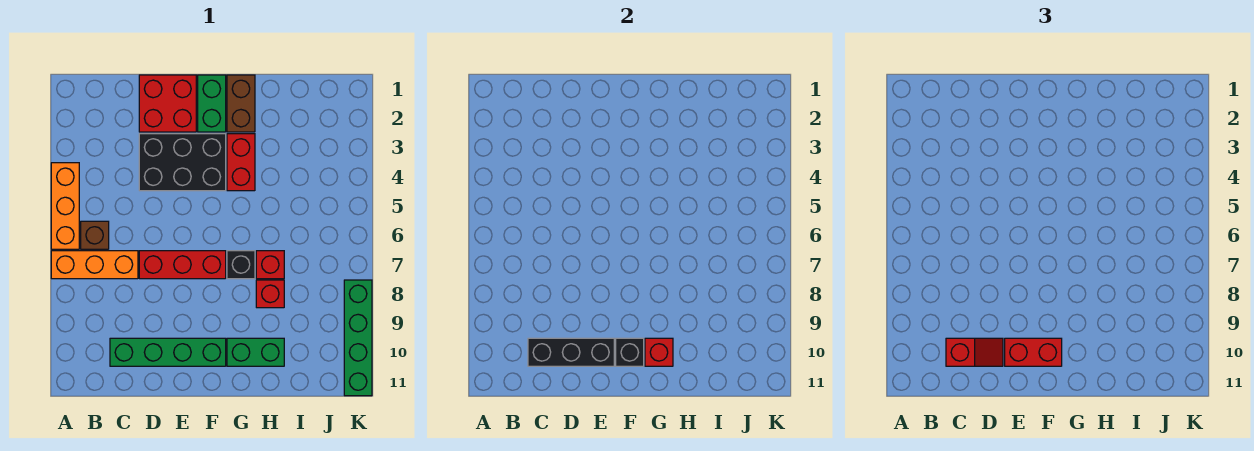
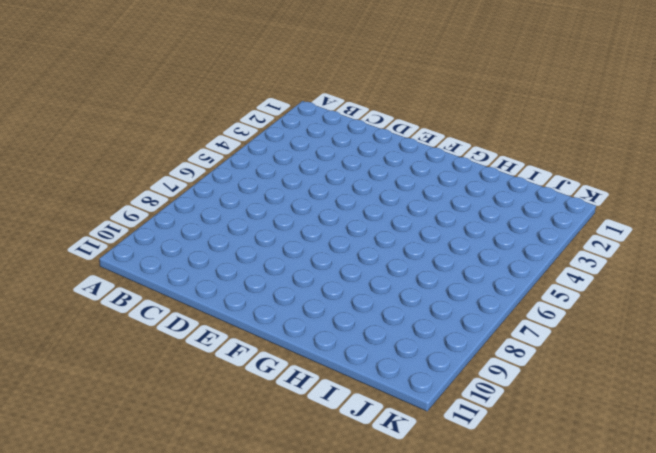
none -> orange 1x3 brick [51,163,79,249]
none -> orange 1x3 brick [51,251,138,279]
none -> brown 1x1 brick [81,221,109,249]

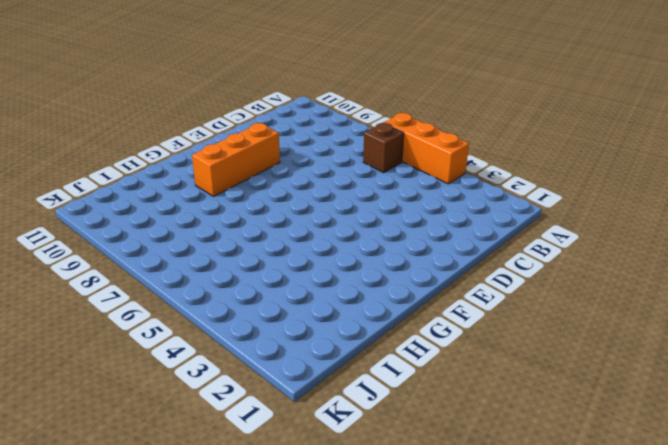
orange 1x3 brick [192,123,280,196] -> orange 1x3 brick moved to [51,251,138,279]
none -> green 1x4 brick [110,338,226,366]
none -> red 2x2 brick [139,75,196,132]
none -> black 2x3 brick [139,134,226,191]

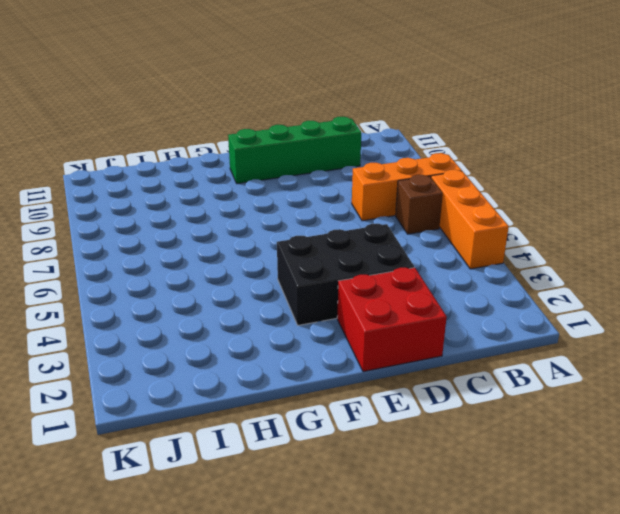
none -> red 1x3 brick [139,251,226,279]
none -> green 1x2 brick [198,75,226,132]
none -> brown 1x2 brick [227,75,255,132]

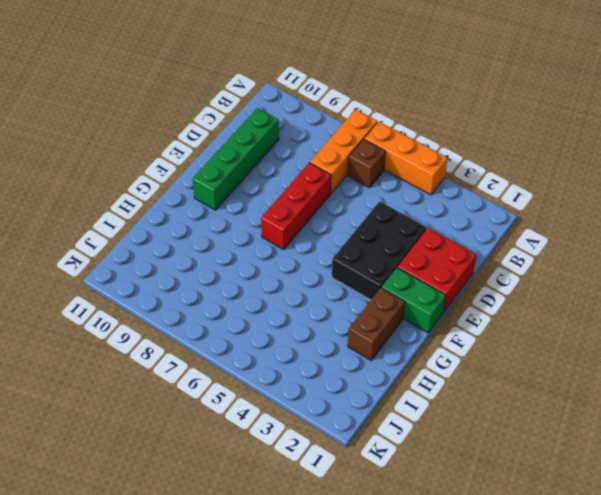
brown 1x2 brick [348,288,405,360] -> brown 1x2 brick turned to [227,75,255,132]
none -> red 1x2 brick [227,134,255,191]
none -> black 1x1 brick [227,251,255,279]
none -> green 1x2 brick [227,338,284,366]

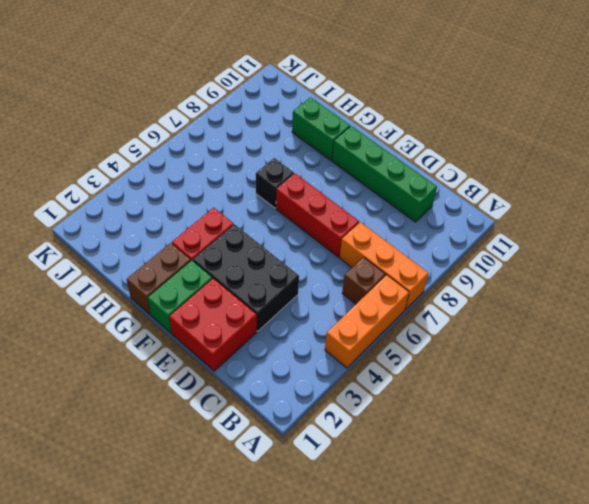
none -> red 1x1 brick [256,251,284,279]
none -> red 1x1 brick [256,280,284,308]
none -> green 1x4 brick [344,280,372,396]

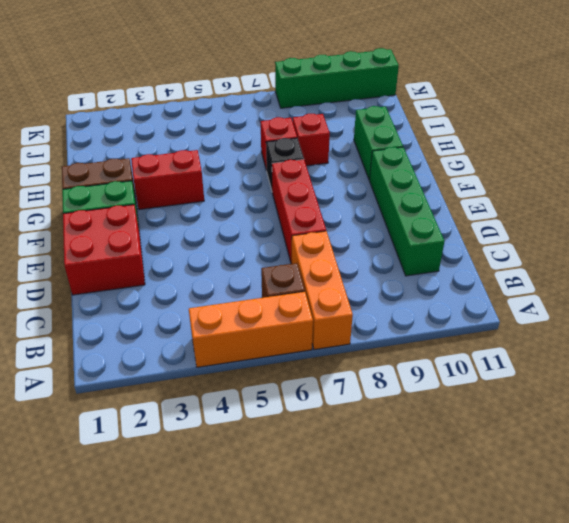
none -> black 2x3 brick [139,134,226,191]
none -> black 1x3 brick [528,338,614,366]
none -> black 1x1 brick [616,338,644,366]

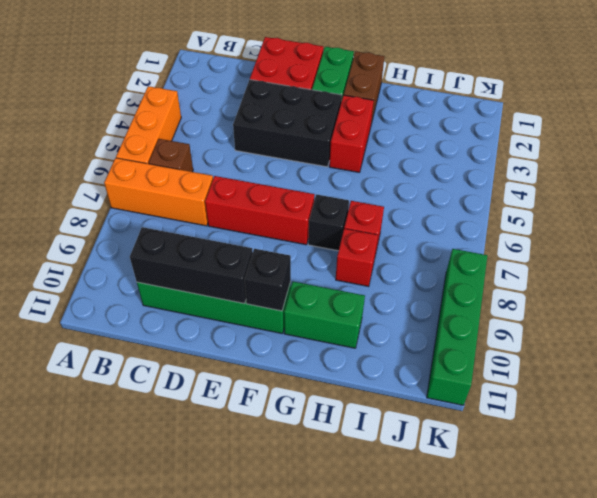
none -> red 1x1 brick [645,338,673,366]
none -> red 1x2 slope [946,338,1003,366]
none -> red 1x2 brick [1005,338,1062,366]

